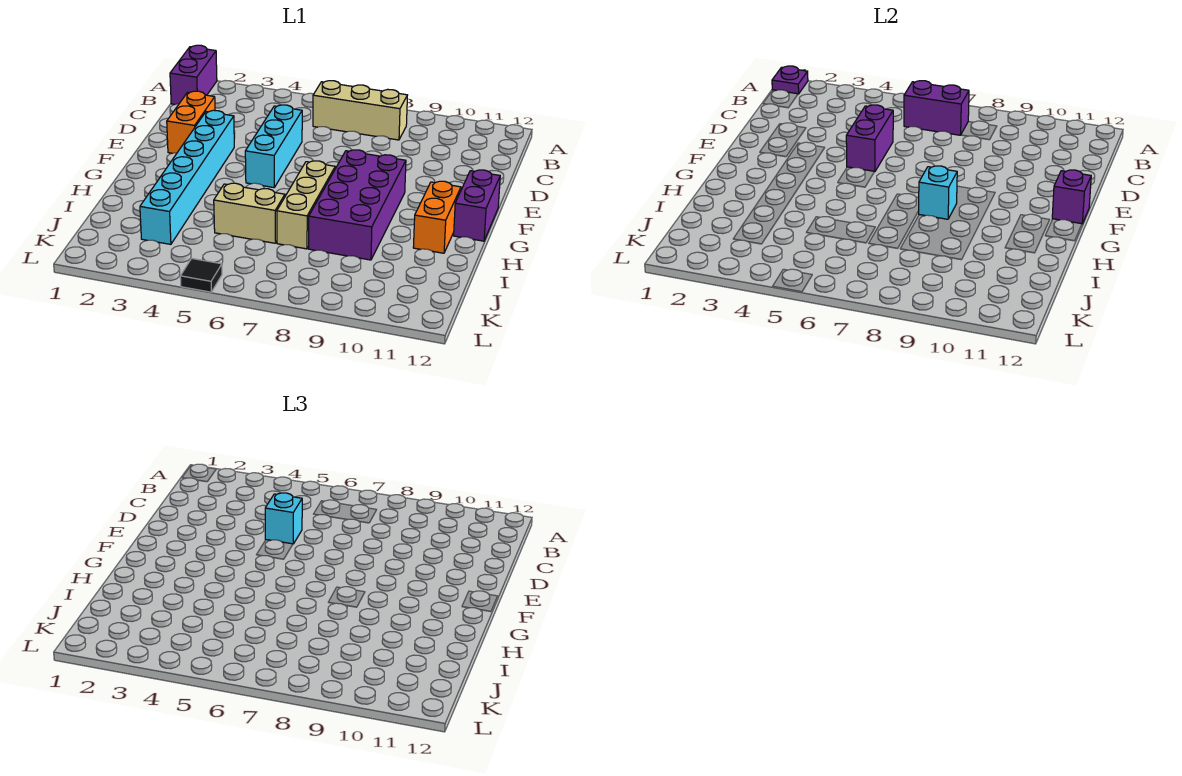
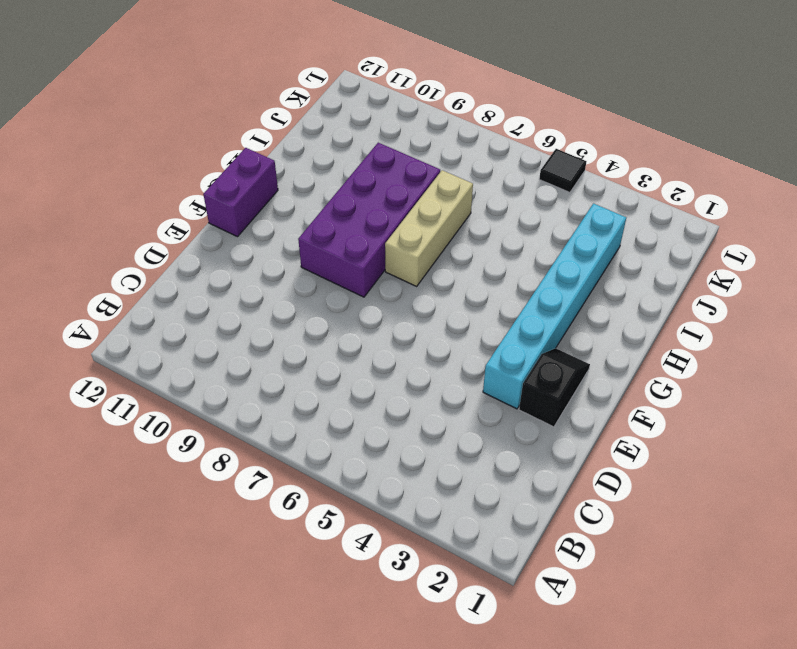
black 1x2 slope [519,348,590,427] -> orange 1x2 brick [167,91,215,153]
none -> purple 1x2 brick [170,45,217,105]
none -> tan 1x3 brick [313,81,407,140]
none -> cyan 1x3 brick [245,105,302,188]

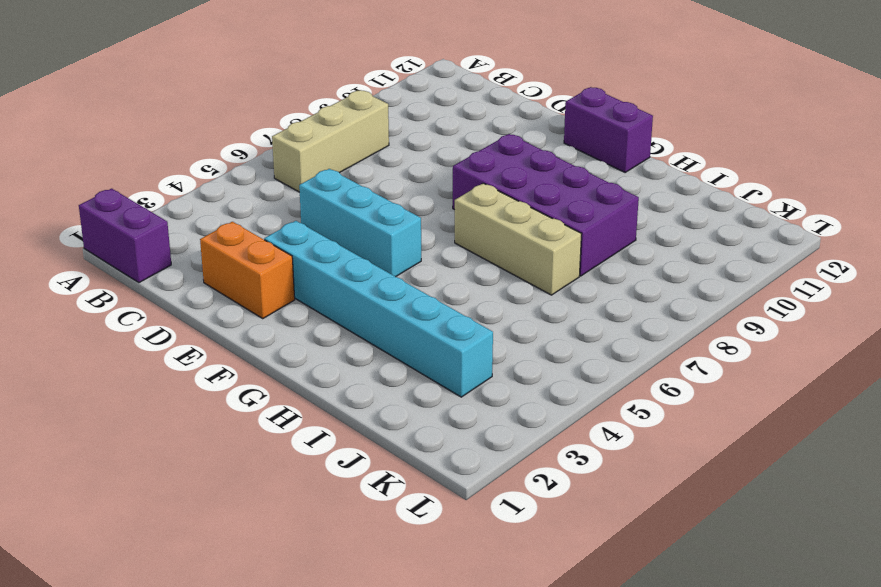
none -> orange 1x2 brick [413,181,461,253]
none -> tan 1x2 brick [214,183,285,243]
none -> black 1x1 tile [180,258,222,292]

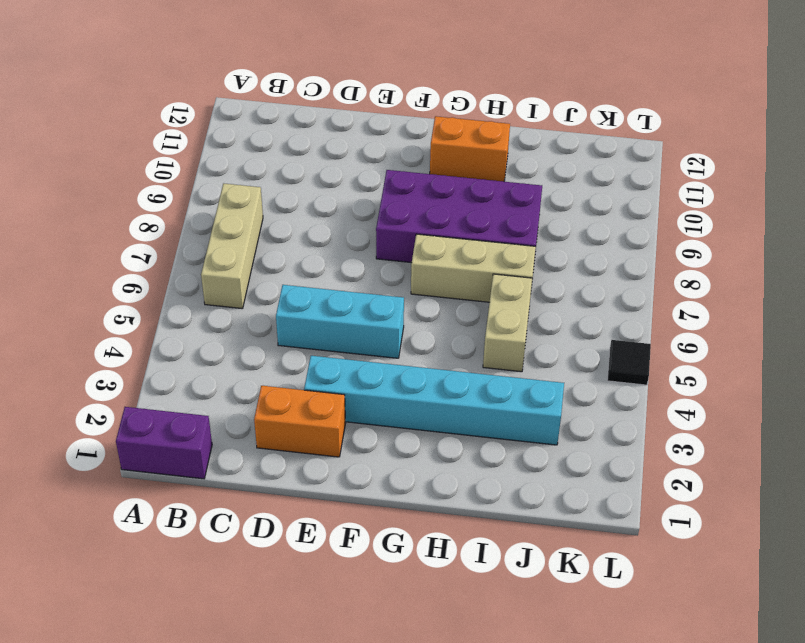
none -> purple 1x2 brick [454,170,500,241]
none -> purple 1x1 plate [772,66,808,94]
none -> purple 1x2 brick [904,81,969,135]

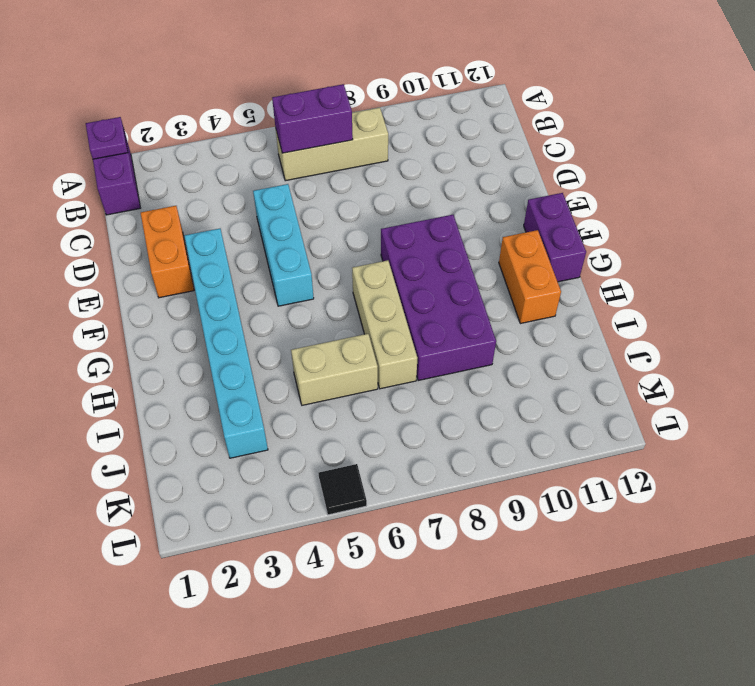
none -> purple 1x2 brick [846,105,893,172]
none -> purple 1x1 brick [1052,170,1091,224]
none -> cyan 1x1 brick [919,166,957,219]

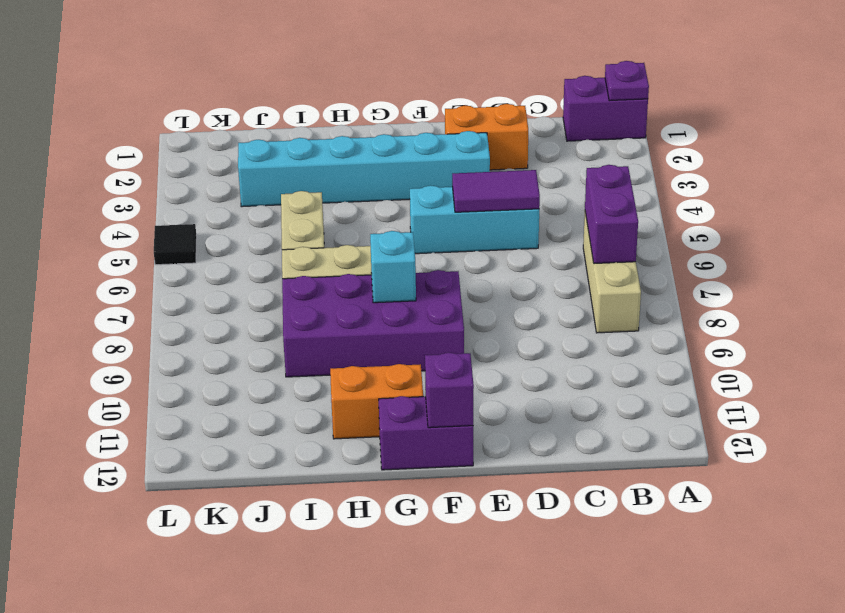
purple 1x2 tile [452,170,540,212] -> purple 1x2 brick [846,105,893,172]
none -> cyan 1x1 brick [265,493,302,544]

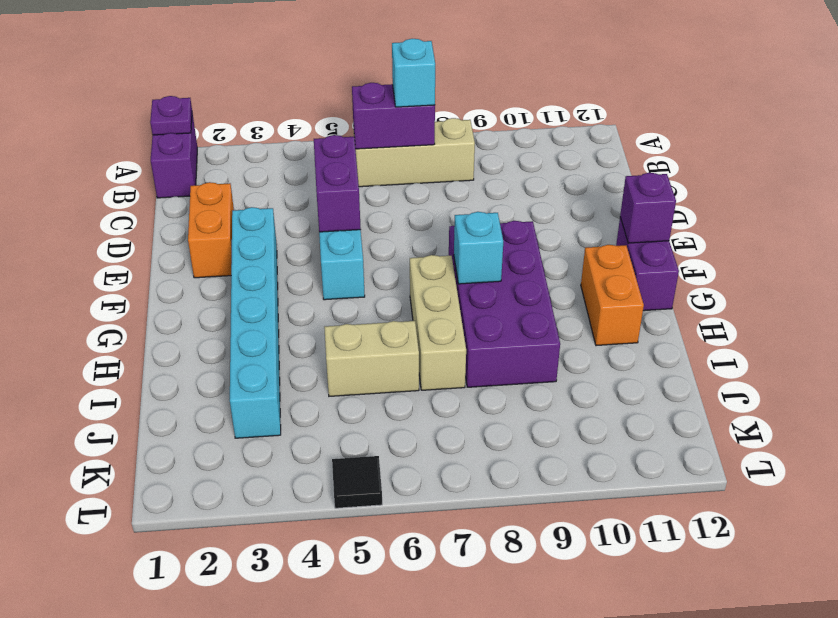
cyan 1x1 brick [392,39,435,107] -> cyan 1x1 brick moved to [265,493,302,544]

